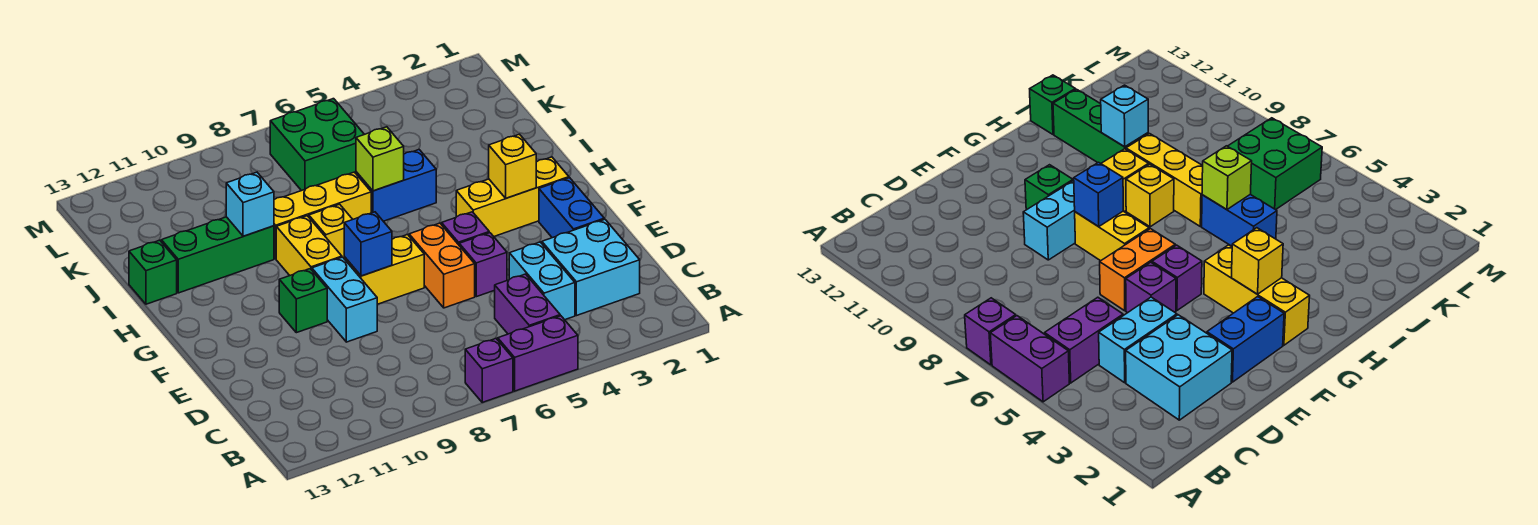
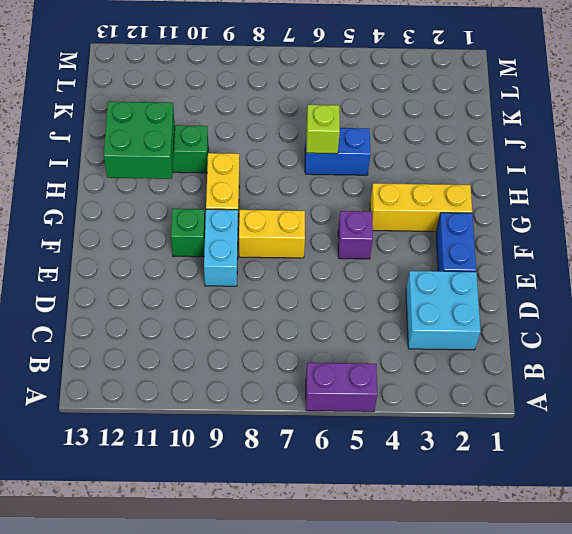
green 2x2 brick [104,102,175,179] -> green 2x2 brick moved to [270,99,364,191]
none -> purple 1x1 brick [465,338,513,402]
none -> purple 1x2 brick [495,274,560,334]
none -> cyan 1x2 brick [509,242,575,320]

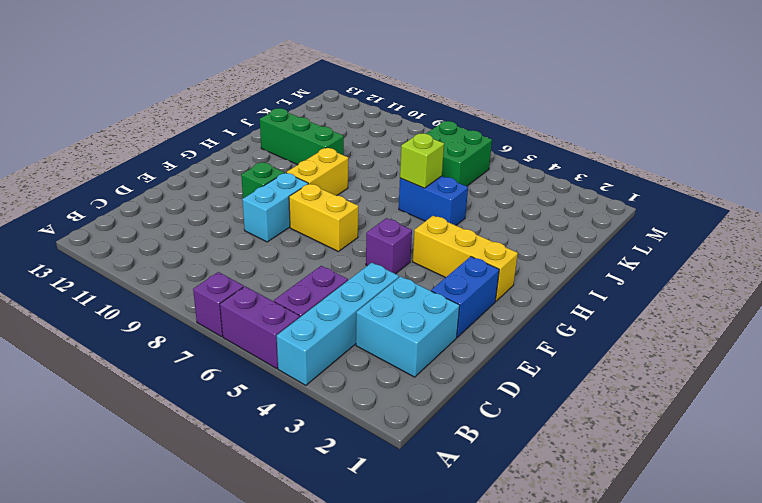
cyan 1x4 brick [277,263,399,385] -> cyan 1x2 brick [509,242,575,320]
none -> purple 1x1 brick [459,233,507,297]
none -> orange 1x2 brick [409,223,475,308]
none -> yellow 1x1 brick [309,204,353,258]

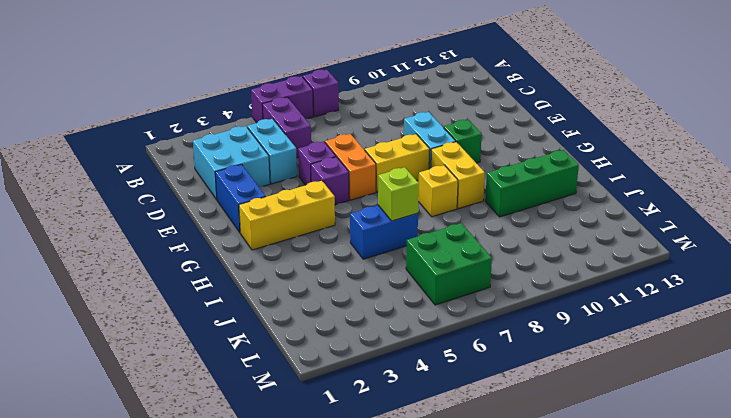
none -> yellow 1x3 brick [274,172,371,259]
none -> green 1x1 brick [129,240,177,304]
none -> blue 1x1 brick [344,212,392,276]

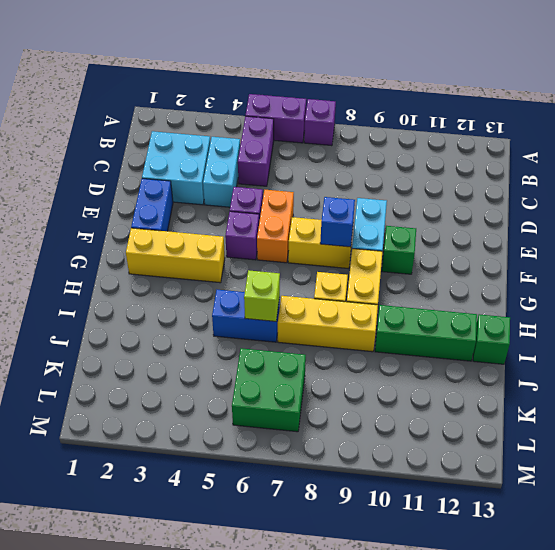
none -> yellow 1x1 brick [489,134,536,198]
none -> cyan 1x1 brick [226,172,274,236]

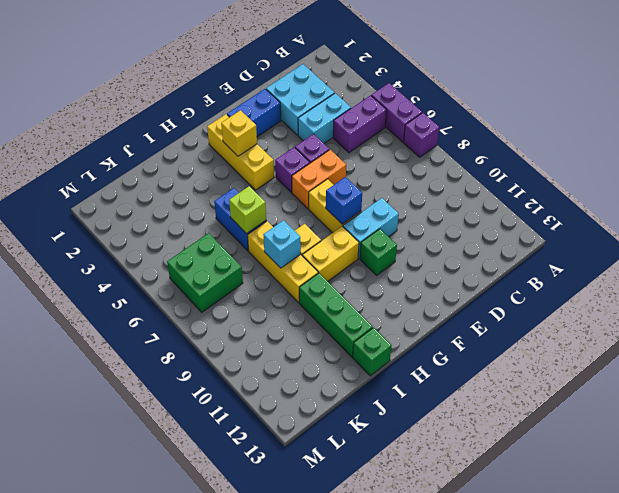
cyan 1x1 brick [263,220,301,268] -> cyan 1x1 brick moved to [226,172,274,236]

